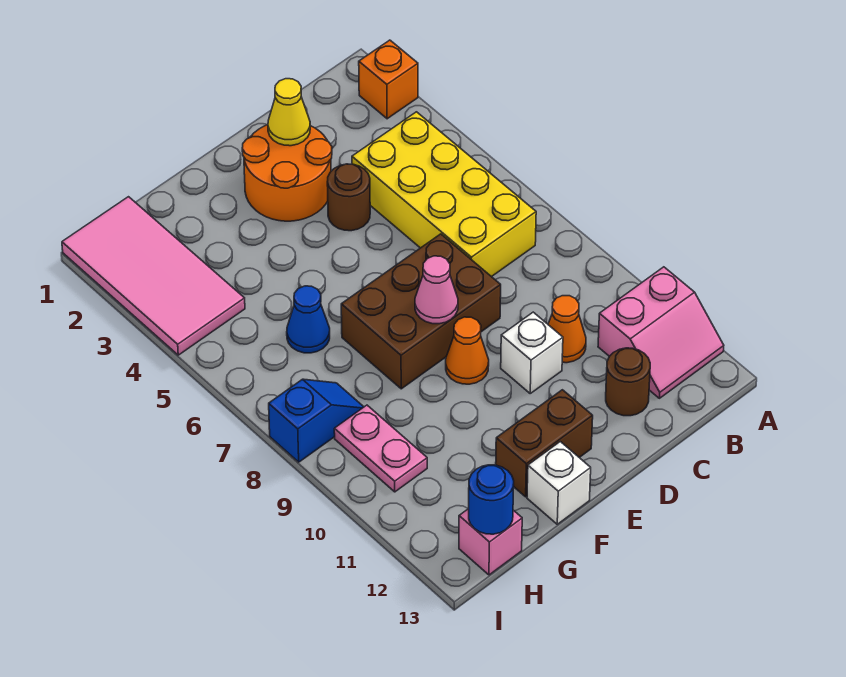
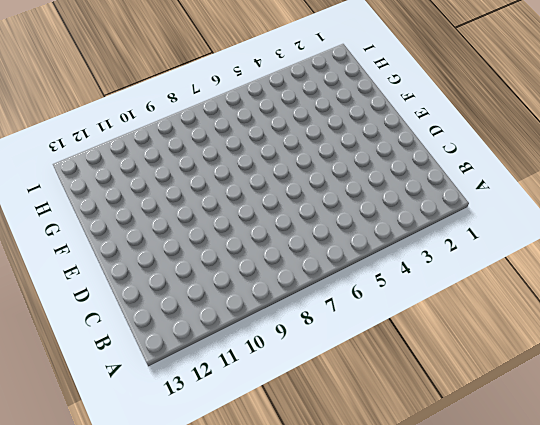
none -> orange 1x1 brick [359,40,418,119]
none -> pink 2x2 slope [598,267,724,398]
none -> yellow 2x4 brick [352,112,536,277]

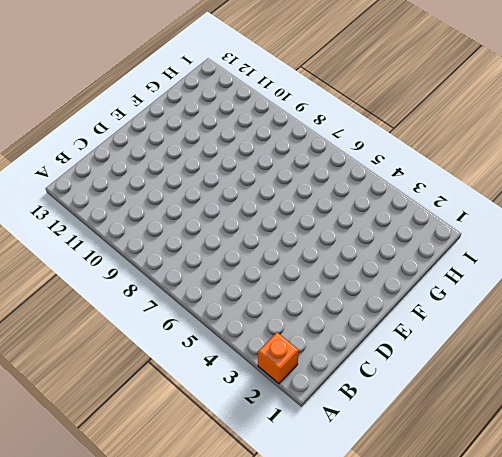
none -> pink 2x2 slope [598,267,724,398]
none -> yellow 2x4 brick [352,112,536,277]
none -> orange 1x1 cone [548,296,586,363]

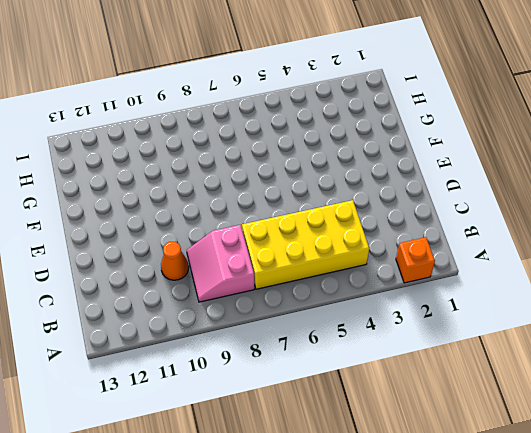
pink 2x2 slope [187,225,255,302] -> pink 2x2 slope moved to [598,267,724,398]
none -> brown 1x1 round brick [606,348,650,416]
none -> orange 2x2 round brick [242,125,332,221]
none -> brown 1x1 round brick [327,164,370,231]

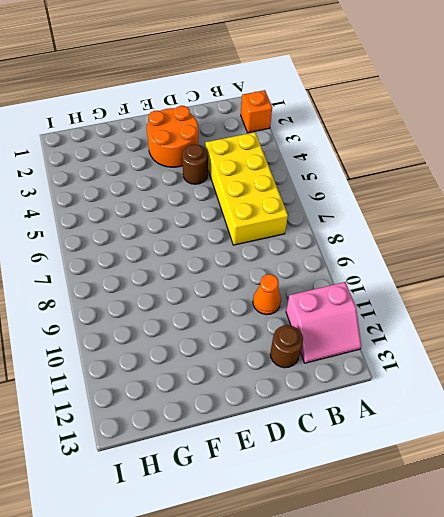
none -> brown 2x3 brick [341,234,501,389]
none -> white 1x1 brick [501,312,563,393]
none -> orange 1x1 cone [446,317,489,384]

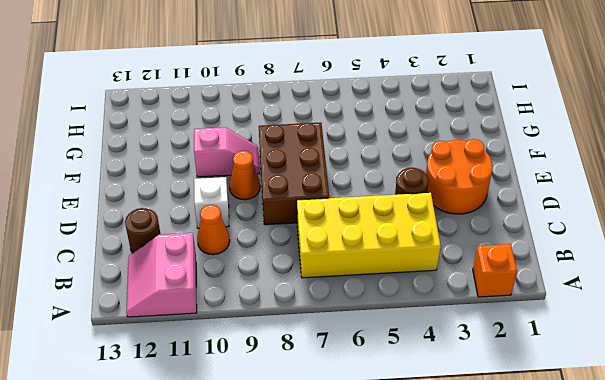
pink 1x2 slope [194,127,260,177] -> none
none -> brown 1x2 brick [496,390,593,497]
none -> white 1x1 brick [527,442,591,524]
none -> blue 1x1 cone [287,286,330,353]

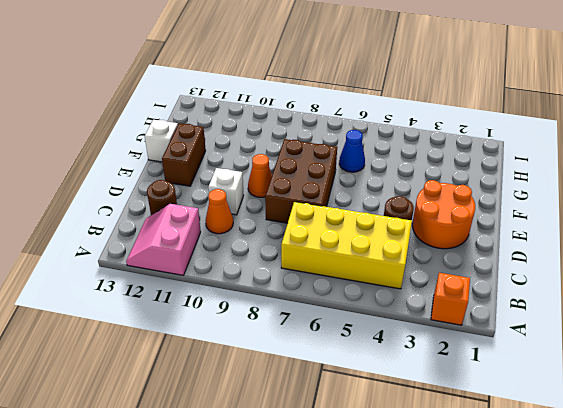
none -> pink 2x4 tile [62,197,245,355]
none -> blue 1x2 slope [269,379,363,462]
none -> pink 1x2 plate [334,405,427,492]

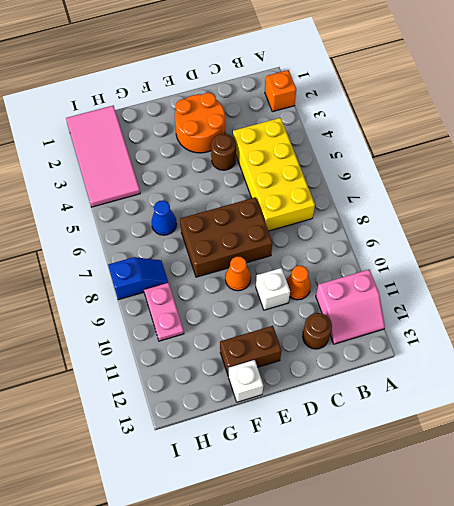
none -> pink 1x1 brick [459,509,522,575]
none -> yellow 1x1 cone [268,79,310,146]
none -> pink 1x1 cone [415,256,458,324]

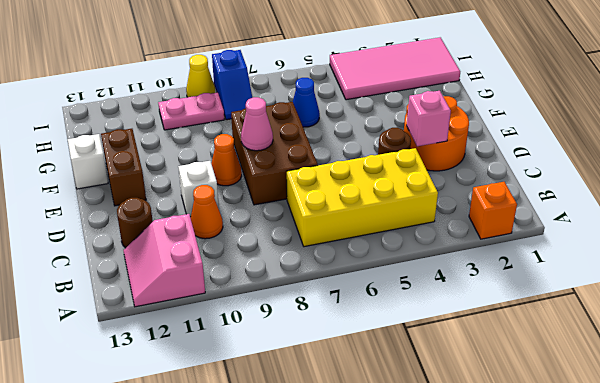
pink 1x1 brick [407,91,451,146] -> pink 1x1 brick moved to [459,509,522,575]
yellow 1x1 cone [186,55,215,97] -> yellow 1x1 cone moved to [268,79,310,146]
none -> blue 1x1 round brick [469,465,514,534]

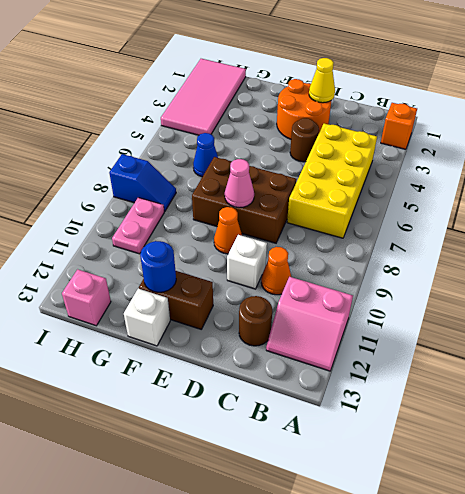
blue 1x1 round brick [140,241,176,292] -> blue 1x1 round brick moved to [469,465,514,534]

